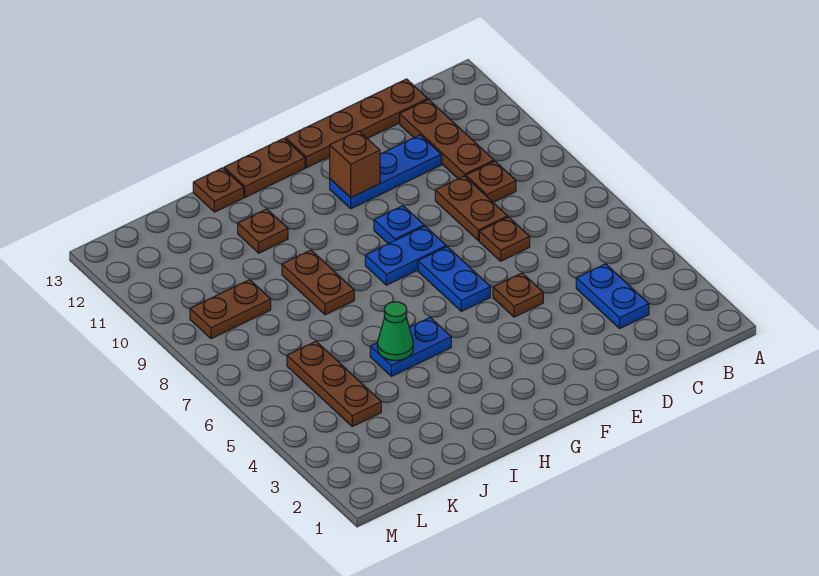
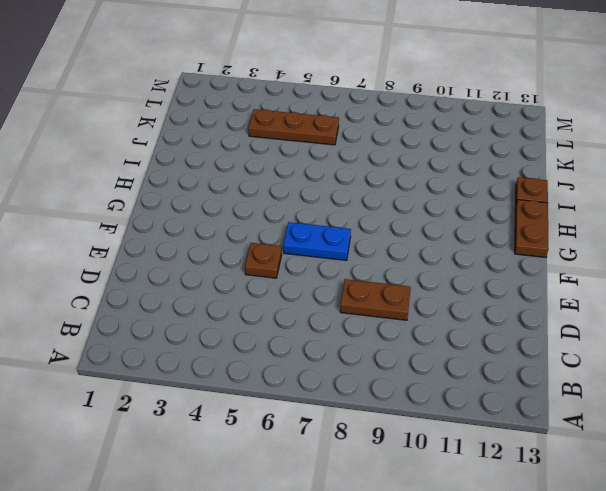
none -> blue 1x2 plate [576,264,649,328]
none -> brown 1x1 plate [466,161,516,202]
none -> brown 1x3 plate [400,100,494,179]

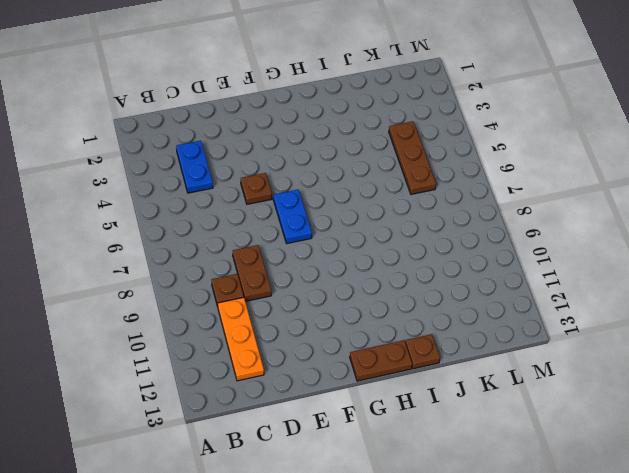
orange 1x3 plate [218,297,264,381] -> brown 1x3 plate [400,100,494,179]
none -> brown 1x4 plate [285,79,428,168]
none -> brown 1x1 plate [479,217,530,261]
none -> blue 1x3 plate [330,135,441,209]

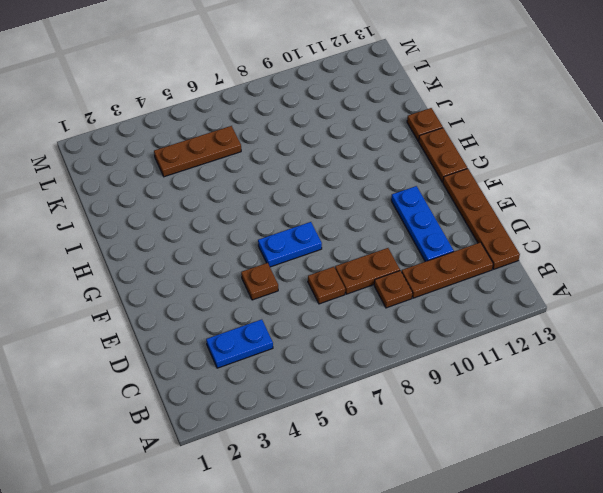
none -> blue 1x2 plate [365,226,446,285]
none -> blue 1x1 plate [374,206,424,244]
none -> blue 1x2 plate [370,318,451,376]

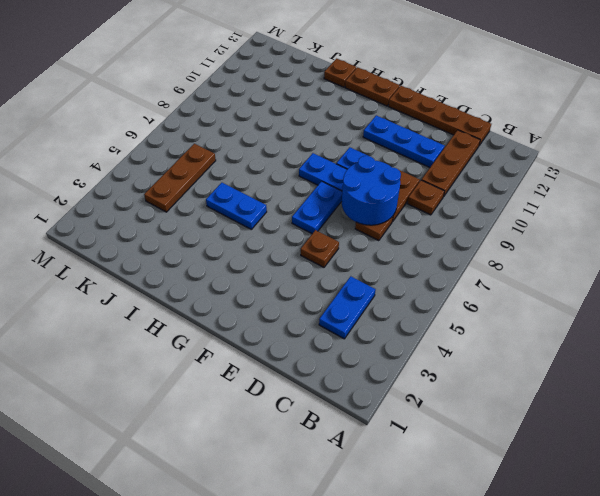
blue 2x2 round brick [342,156,401,225] -> none
none -> brown 1x2 plate [282,250,354,315]
none -> brown 1x1 plate [238,209,288,253]
none -> brown 1x2 plate [190,280,271,339]

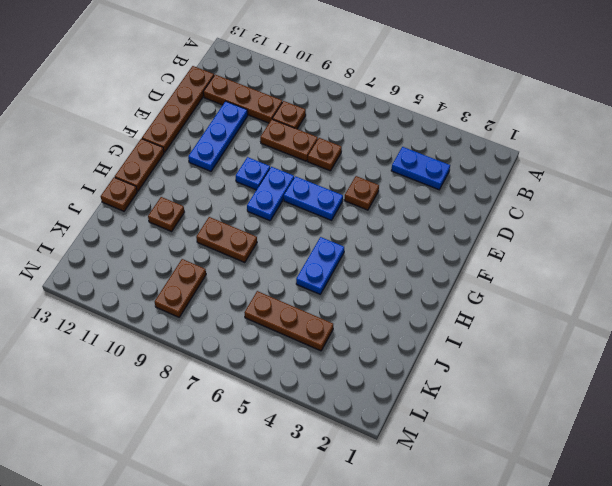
none -> brown 1x1 brick [330,131,380,198]
none -> green 1x1 cone [377,302,413,361]

